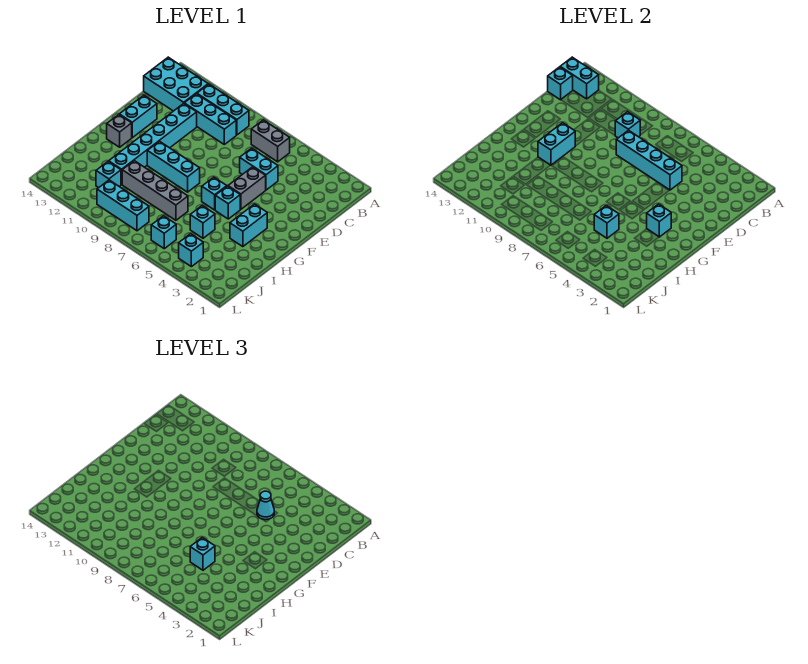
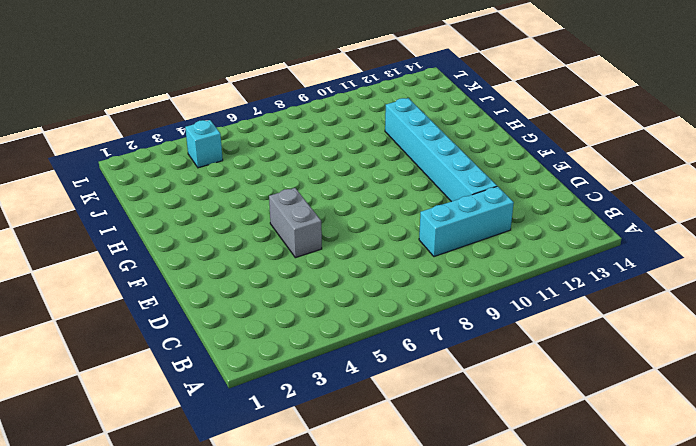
none -> grey 1x2 brick [251,120,290,162]
none -> cyan 1x3 brick [197,84,249,135]
none -> cyan 2x3 brick [144,57,208,111]

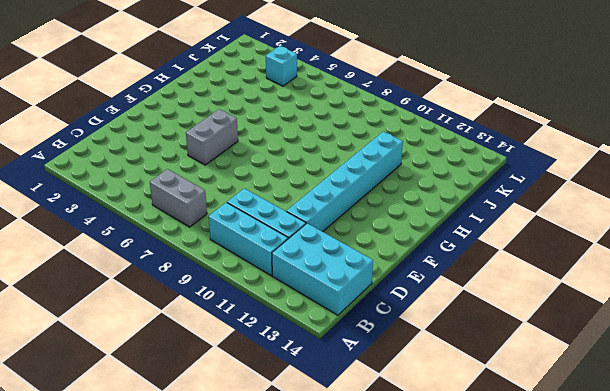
none -> cyan 1x2 brick [240,148,278,190]
none -> cyan 1x2 brick [119,95,157,138]
none -> cyan 1x2 brick [230,204,267,247]

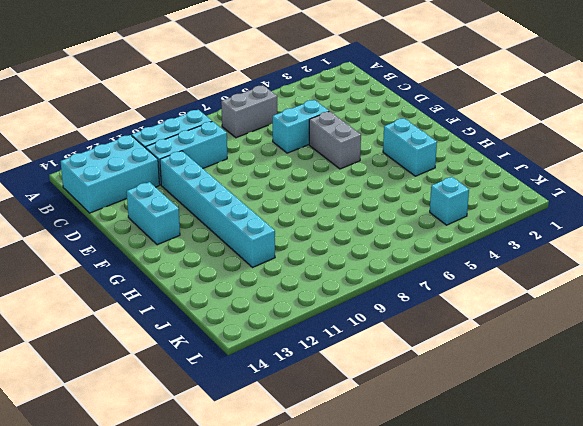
none -> cyan 1x1 brick [215,186,240,219]
none -> cyan 1x1 brick [202,177,227,210]
none -> cyan 1x3 brick [147,141,200,192]

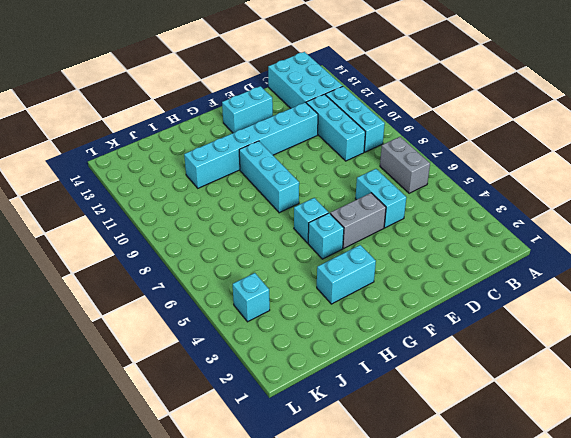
none -> grey 1x1 brick [107,115,132,147]
none -> cyan 1x1 brick [190,206,215,238]
none -> grey 1x4 brick [122,161,188,220]

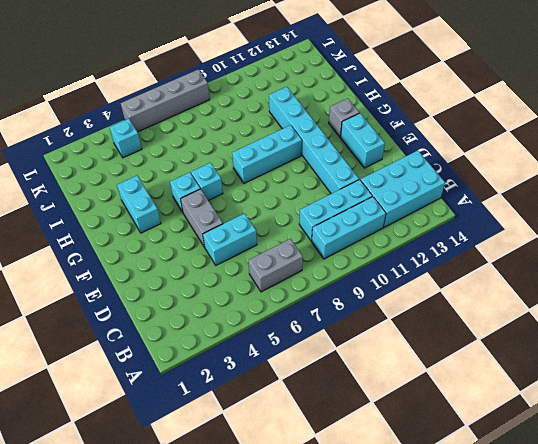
grey 1x4 brick [121,70,210,132] -> grey 1x4 brick moved to [122,161,188,220]
none -> cyan 1x1 brick [190,206,215,238]
none -> cyan 1x1 brick [96,161,121,188]
none -> cyan 1x1 brick [151,216,176,249]

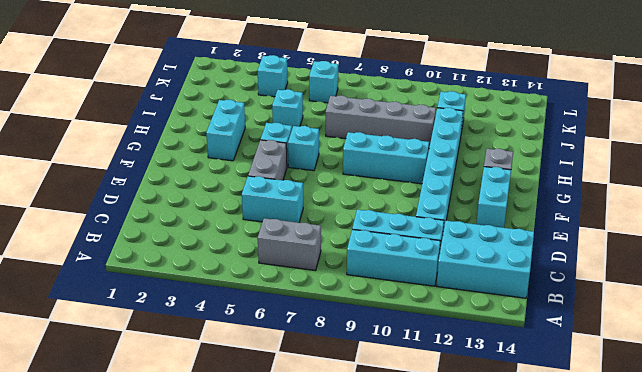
none -> cyan 1x3 brick [97,180,149,231]
none -> cyan 1x2 brick [560,57,599,99]
none -> cyan 1x1 brick [615,112,640,138]

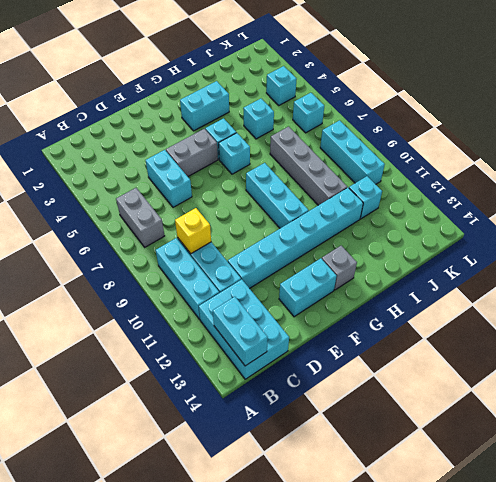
yellow 1x1 brick [175,208,211,254] -> cyan 1x1 brick [615,112,640,138]
none -> cyan 1x1 brick [548,67,573,100]
none -> cyan 1x4 brick [616,130,682,190]
none -> cyan 1x2 brick [538,123,575,165]

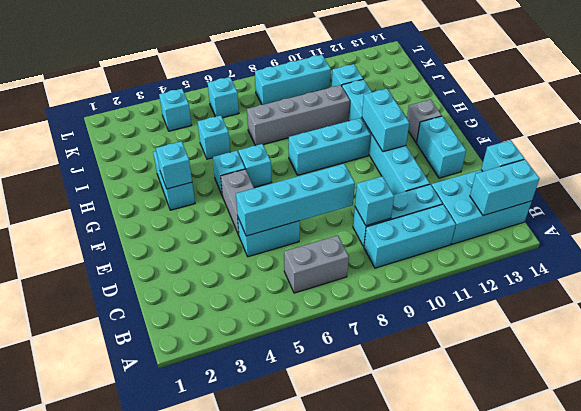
none -> cyan 1x1 brick [594,206,619,238]
none -> cyan 1x1 cone [257,491,274,520]
none -> cyan 1x1 brick [190,538,215,570]

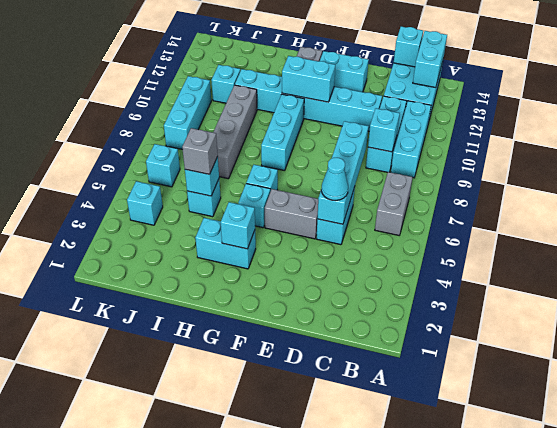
grey 1x1 brick [182,128,218,174] -> cyan 1x1 brick [190,538,215,570]

